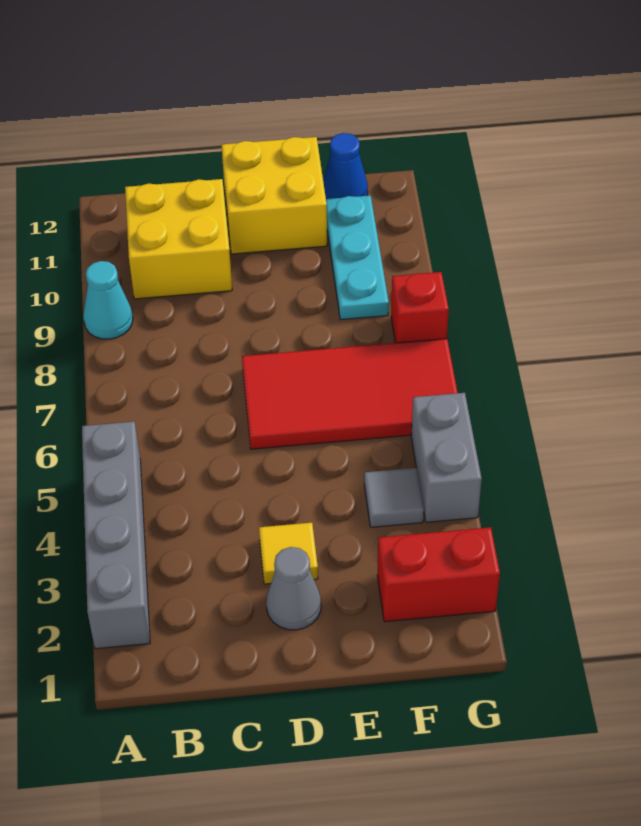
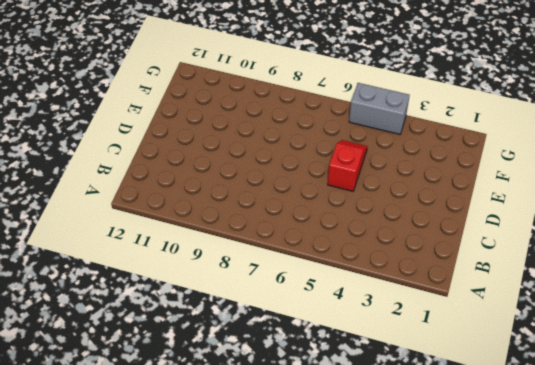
red 1x2 slope [328,140,367,191] -> none
none -> grey 1x4 brick [82,421,150,649]
none -> cyan 1x1 cone [83,261,133,339]
none -> yellow 2x2 brick [125,179,232,299]

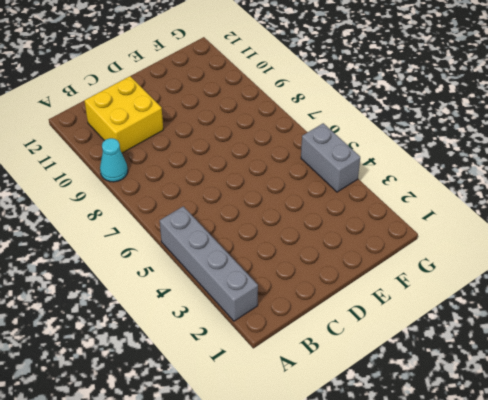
none -> grey 1x1 cone [266,547,321,630]
none -> yellow 1x1 tile [259,523,318,584]
none -> red 2x4 tile [242,339,458,449]

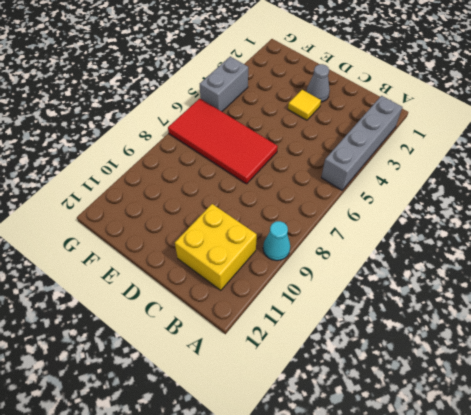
none -> yellow 2x2 brick [221,137,327,254]
none -> red 1x2 brick [377,527,500,622]
none -> grey 1x1 tile [364,468,424,527]

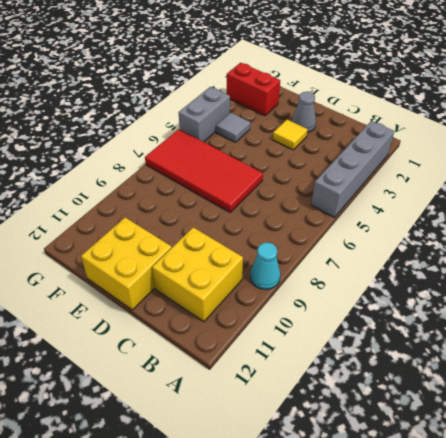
none -> cyan 1x3 plate [326,195,389,320]
none -> blue 1x1 cone [323,133,368,199]
none -> red 1x1 brick [391,272,449,343]

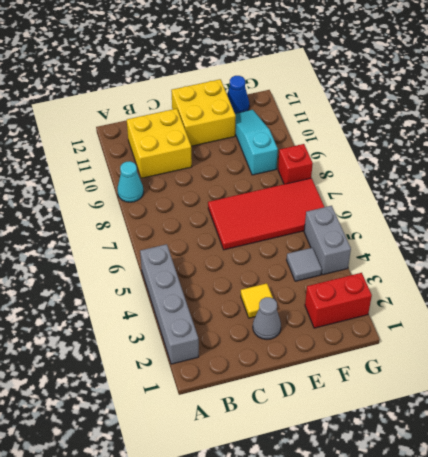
cyan 1x3 slope [235,110,278,175] -> cyan 1x3 plate [326,195,389,320]

